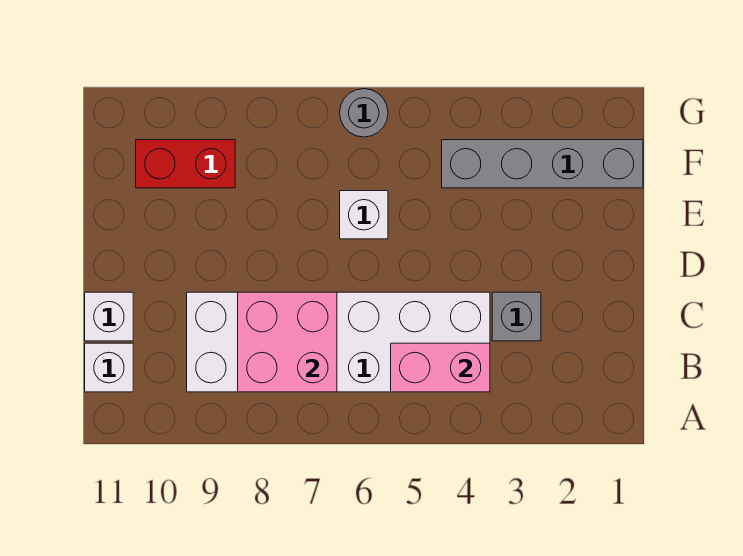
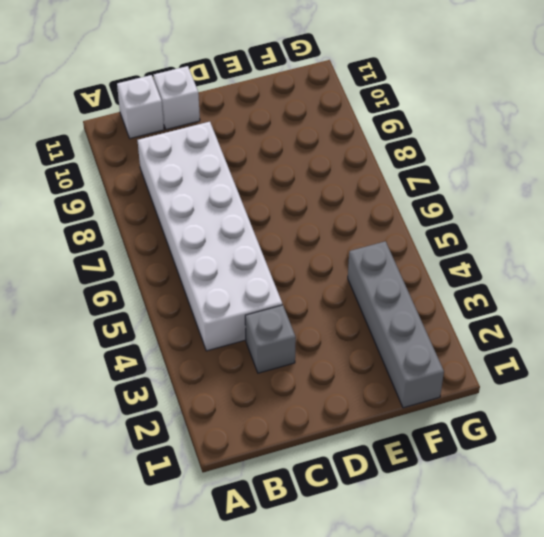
none -> white 1x1 brick [340,191,388,239]
none -> red 1x2 brick [136,140,235,188]

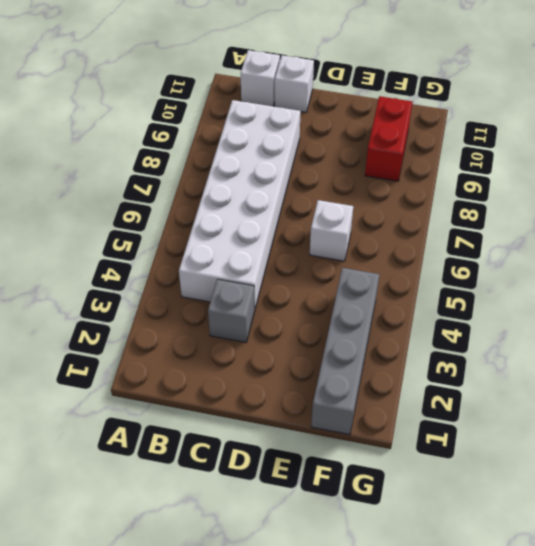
none -> grey 1x1 round brick [340,89,388,137]
none -> pink 1x2 brick [391,343,490,392]

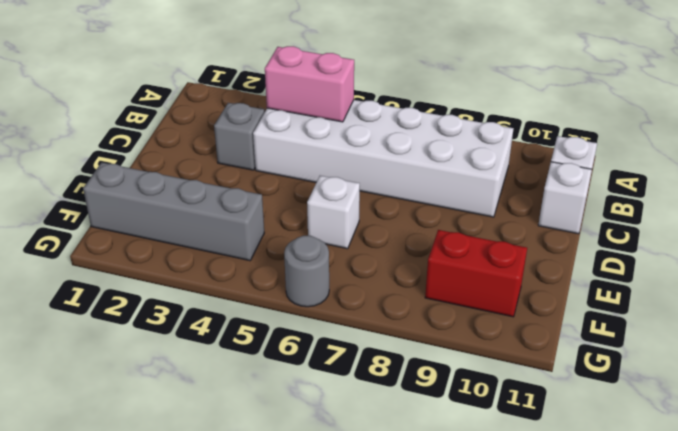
none -> pink 2x2 brick [238,292,337,392]

